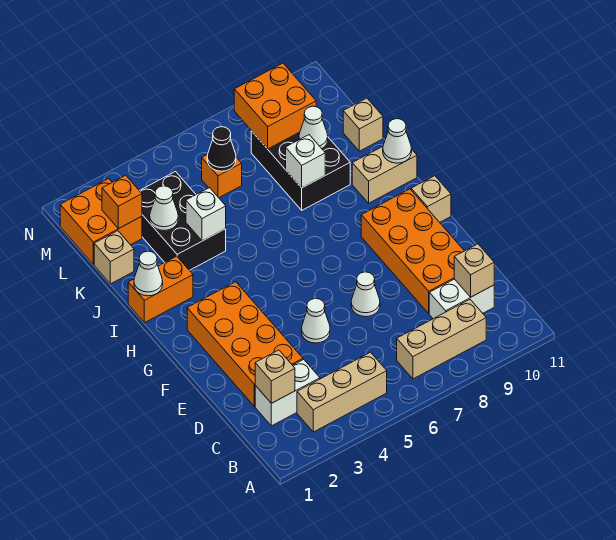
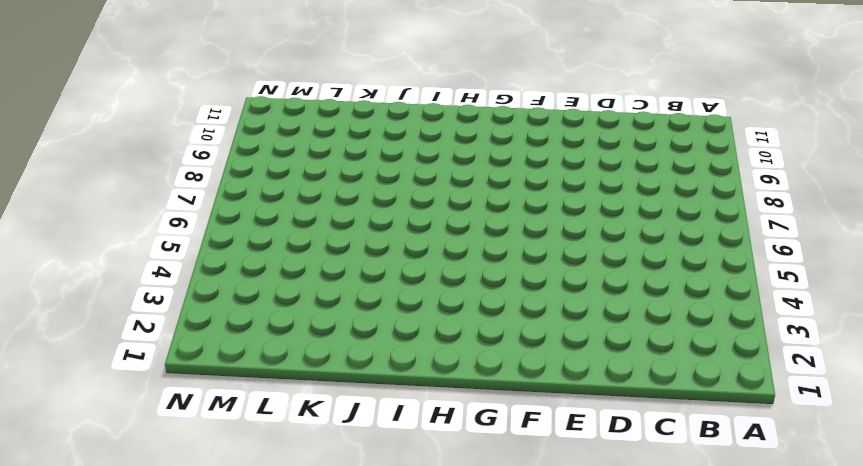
none -> tan 1x3 brick [297,352,387,432]
none -> tan 1x3 brick [397,299,486,379]
none -> white 1x2 brick [255,359,320,426]

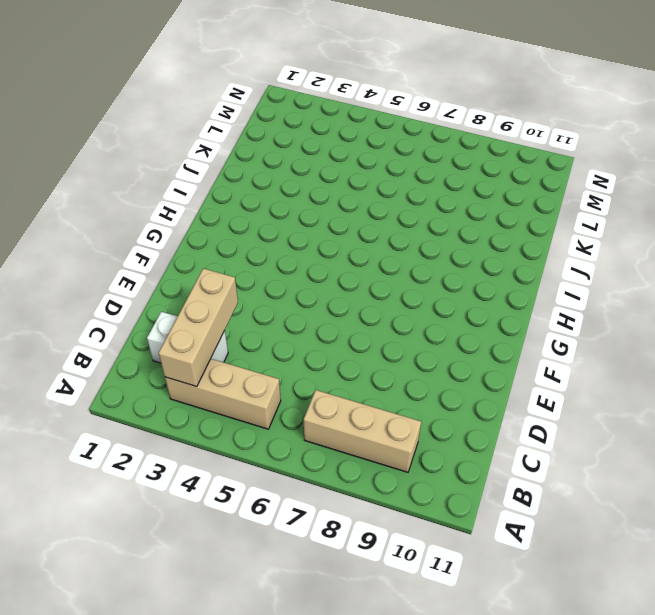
tan 1x3 brick [159,268,238,387] -> none
none -> white 1x2 brick [429,279,494,319]
none -> orange 2x4 brick [187,282,303,406]
none -> orange 2x4 brick [361,189,464,313]

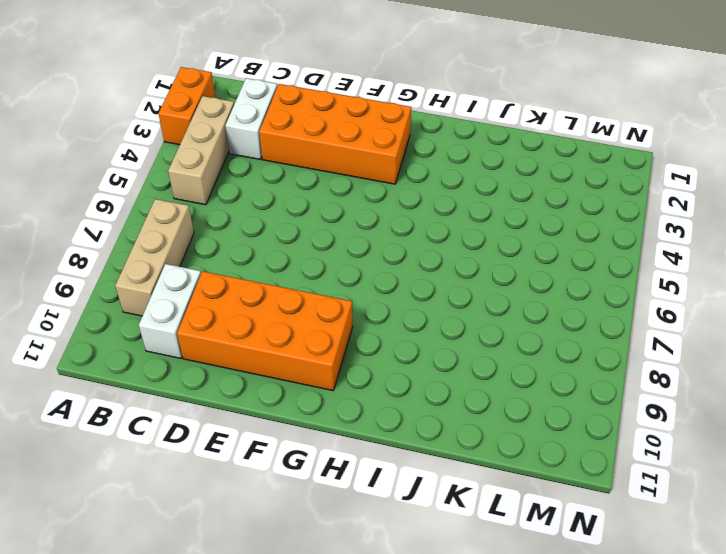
orange 1x2 brick [159,67,215,145] -> orange 1x2 brick moved to [128,256,193,323]
none -> white 1x1 cone [301,298,330,343]
none -> white 1x1 cone [351,272,380,317]
none -> tan 1x1 brick [411,176,451,222]

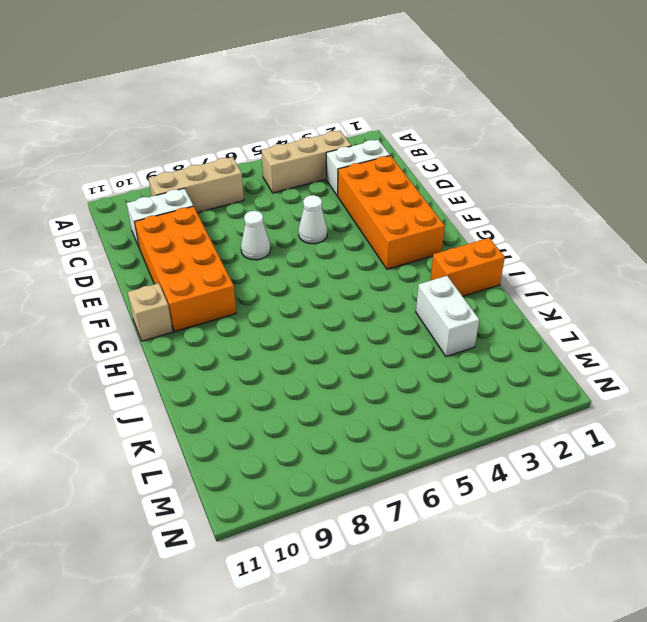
white 1x2 brick [416,276,479,357] -> black 2x3 brick [140,172,226,270]
none -> tan 1x2 brick [352,147,417,203]
none -> black 2x3 brick [251,131,350,210]
none -> tan 1x1 brick [94,231,134,284]

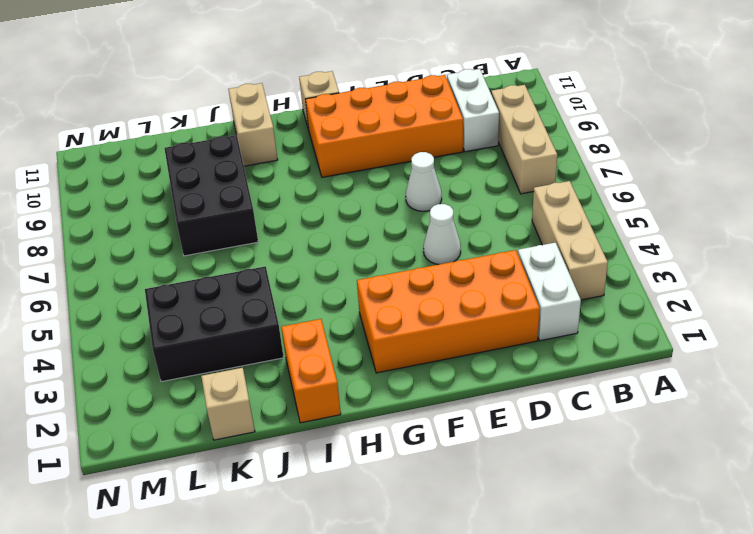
black 2x3 brick [164,135,258,256] -> black 2x3 brick turned to [251,131,350,210]
none -> tan 1x1 brick [343,98,383,151]
none -> orange 2x2 brick [60,179,142,264]
none -> orange 1x1 brick [202,154,242,198]

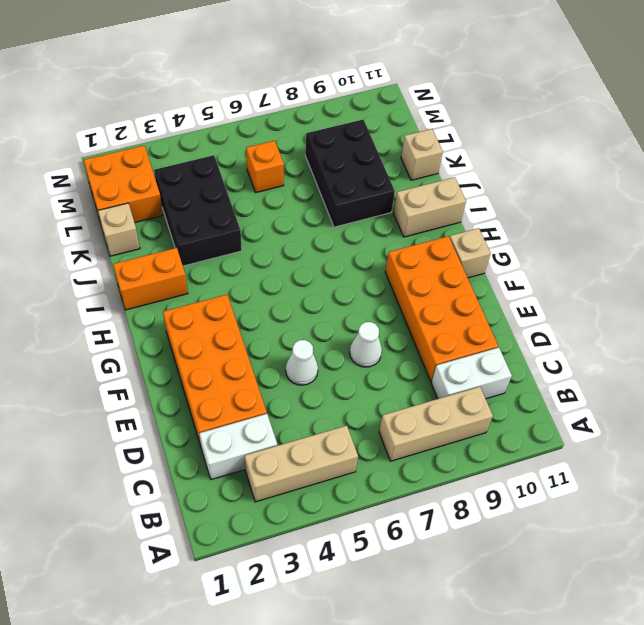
none -> tan 1x1 brick [255,350,295,403]
none -> tan 1x1 brick [454,244,494,297]
none -> white 1x1 cone [134,251,163,296]

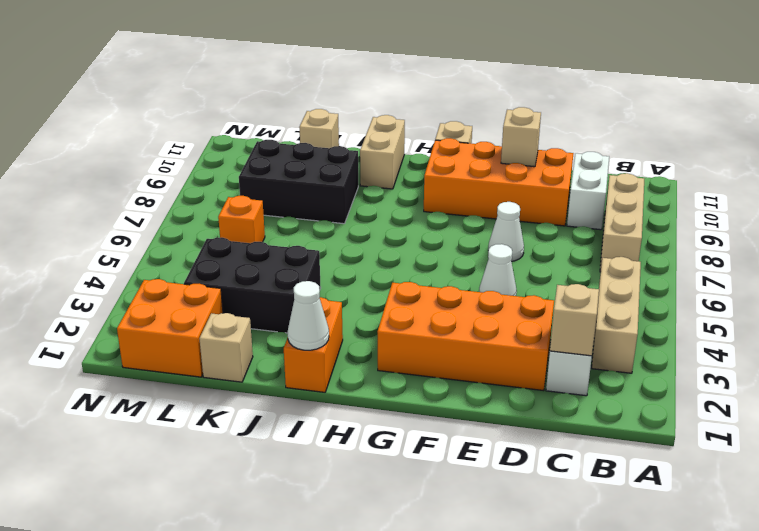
tan 1x1 brick [501,107,541,167] -> tan 1x1 brick moved to [454,244,494,297]
none -> white 1x1 cone [383,119,412,163]
none -> white 1x1 brick [186,188,226,241]
none -> white 1x1 brick [286,135,325,188]

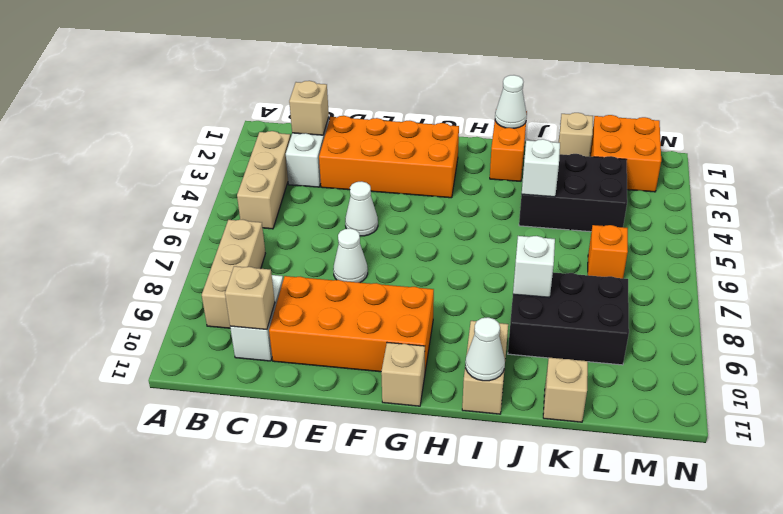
none -> white 1x1 cone [150,186,178,231]
none -> white 1x1 cone [299,106,328,148]
none -> orange 1x1 brick [102,175,142,229]

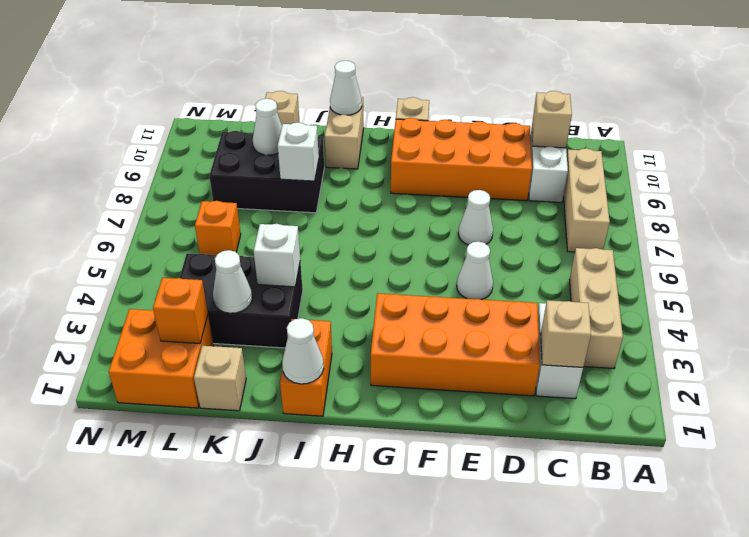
none -> black 1x1 cone [207,127,236,171]
none -> orange 2x2 brick [234,63,316,149]

